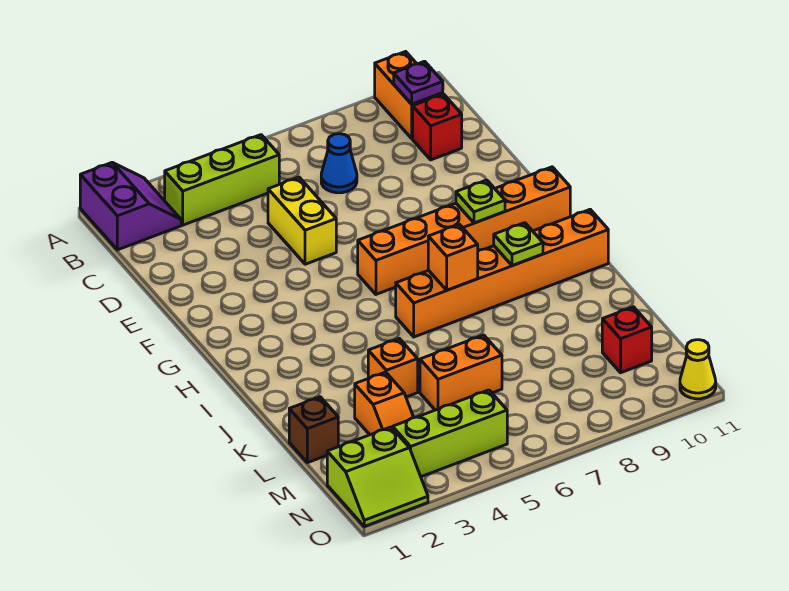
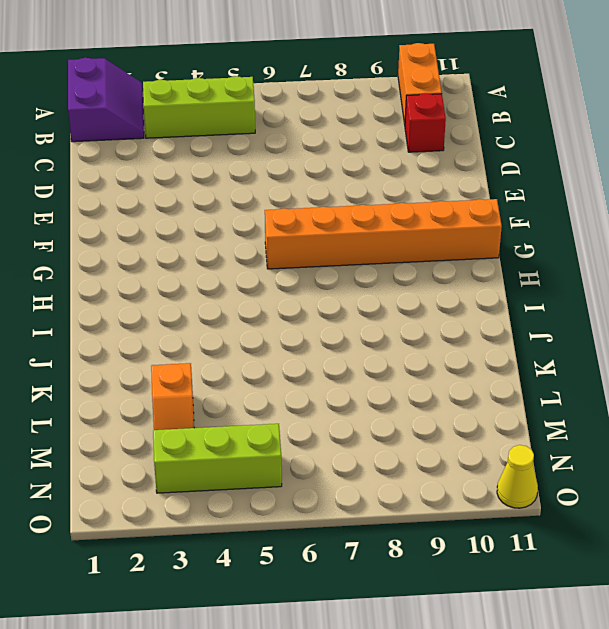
none -> blue 1x1 cone [321,134,357,193]
none -> yellow 1x2 brick [268,177,336,264]
none -> orange 1x6 brick [396,209,608,337]

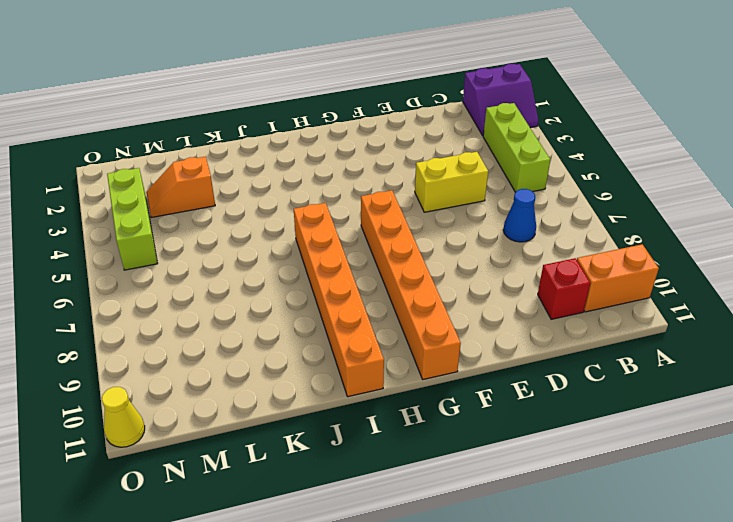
none -> orange 1x1 brick [368,338,418,397]
none -> brown 1x1 brick [289,397,338,463]
none -> orange 1x2 brick [420,335,502,410]

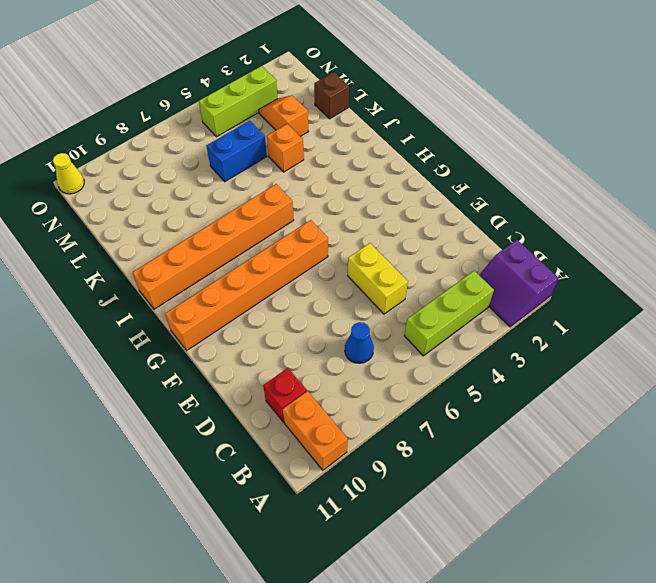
blue 1x2 brick [207,121,267,182] -> orange 1x2 brick [420,335,502,410]
none -> red 1x1 brick [602,307,652,373]
none -> lime 2x2 slope [327,427,428,526]
none -> purple 1x1 plate [394,61,443,104]

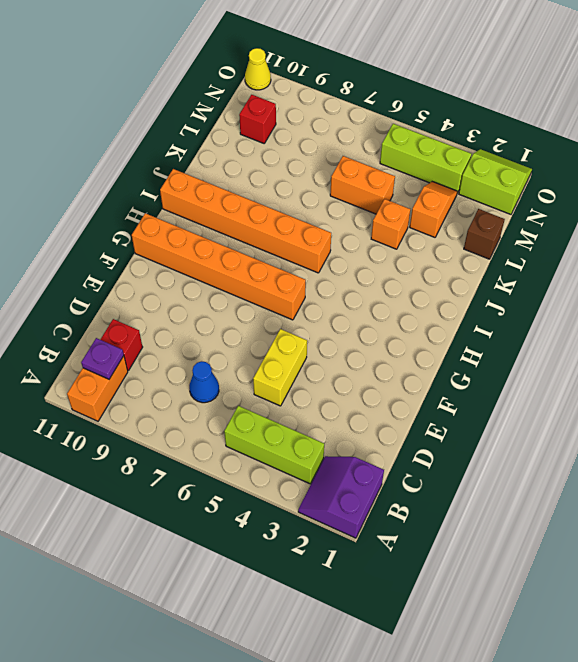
none -> lime 1x1 plate [456,180,505,223]
none -> orange 1x1 brick [428,224,478,290]
none -> lime 1x1 plate [494,223,543,266]

